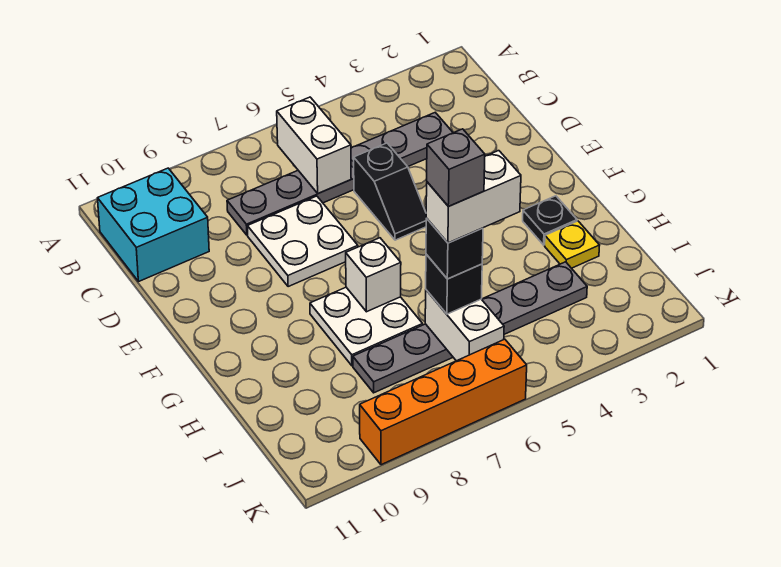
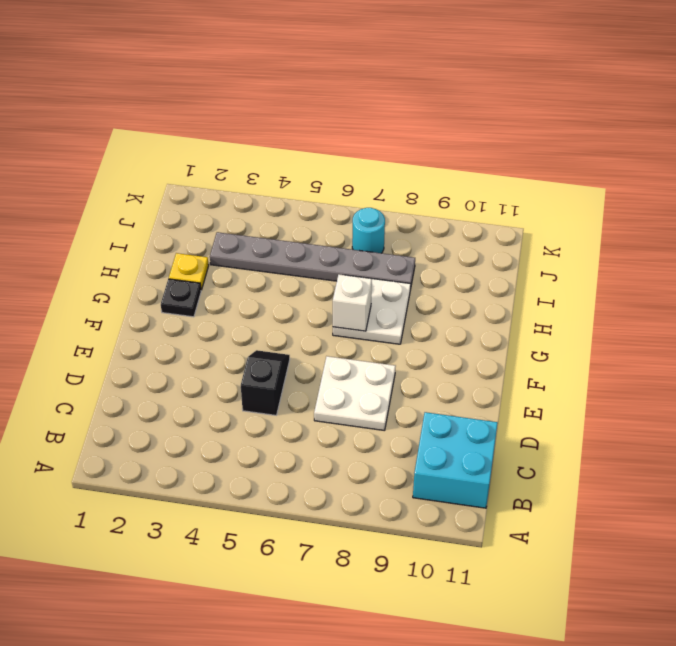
cyan 1x1 round brick [352,208,385,253] -> none
none -> grey 1x6 plate [227,113,453,235]
none -> orange 1x4 brick [360,339,527,465]
none -> white 1x2 brick [277,97,351,193]

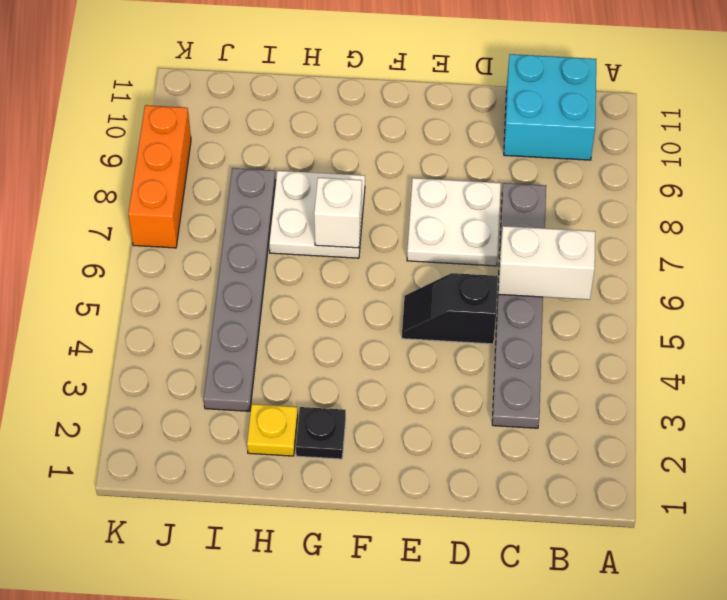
orange 1x3 brick [128,105,191,248] -> orange 1x4 brick [360,339,527,465]
none -> white 1x2 brick [425,290,504,361]
none -> black 1x1 brick [426,254,482,314]
none -> black 1x1 brick [426,218,483,279]

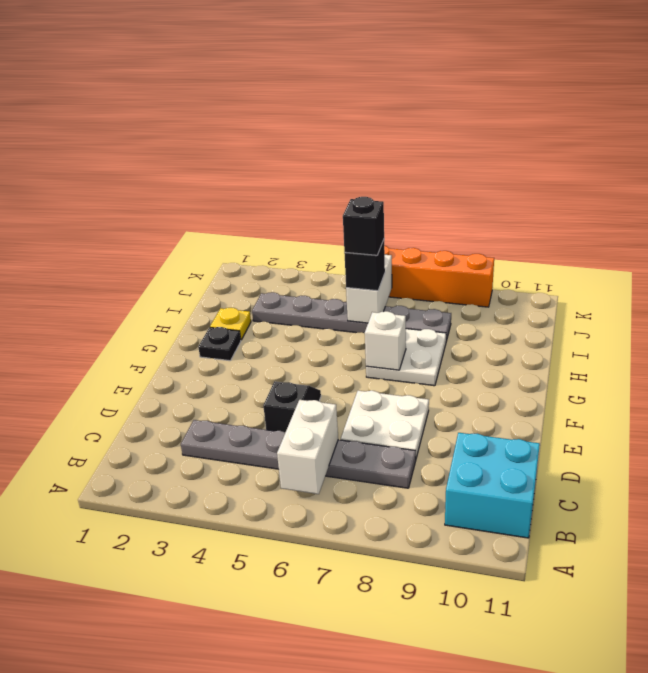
none -> white 1x2 brick [426,151,521,243]
none -> grey 1x1 brick [427,129,485,206]

